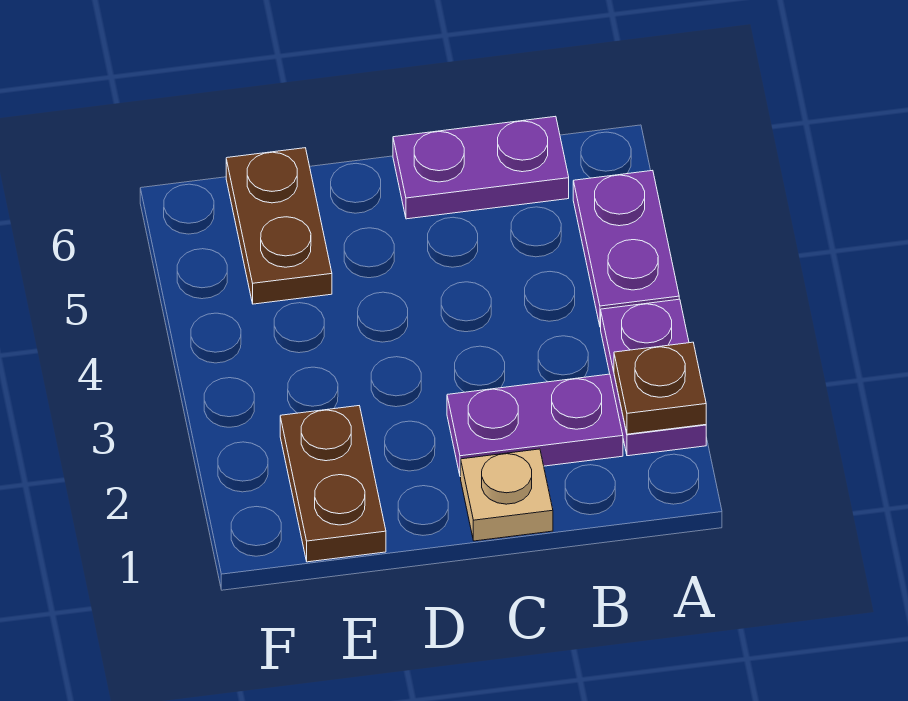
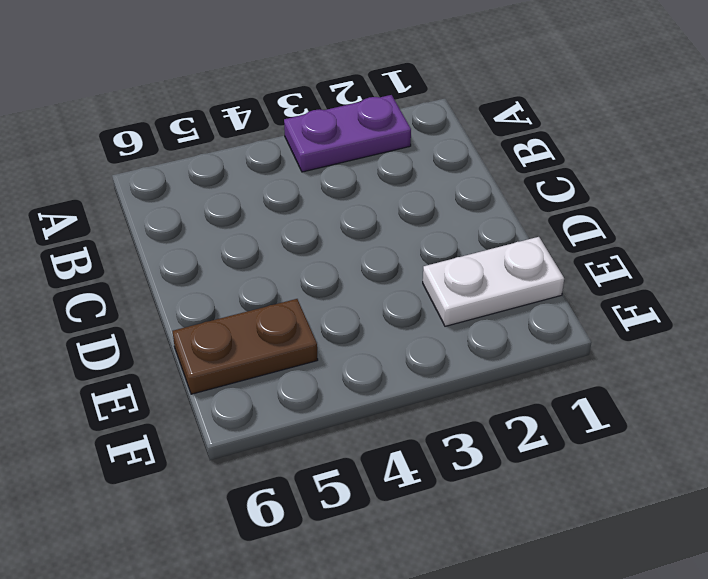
white 1x2 plate [423,237,564,326] -> brown 1x2 plate [280,406,386,562]
none -> purple 1x2 plate [573,170,679,327]
none -> purple 1x2 plate [447,374,623,477]

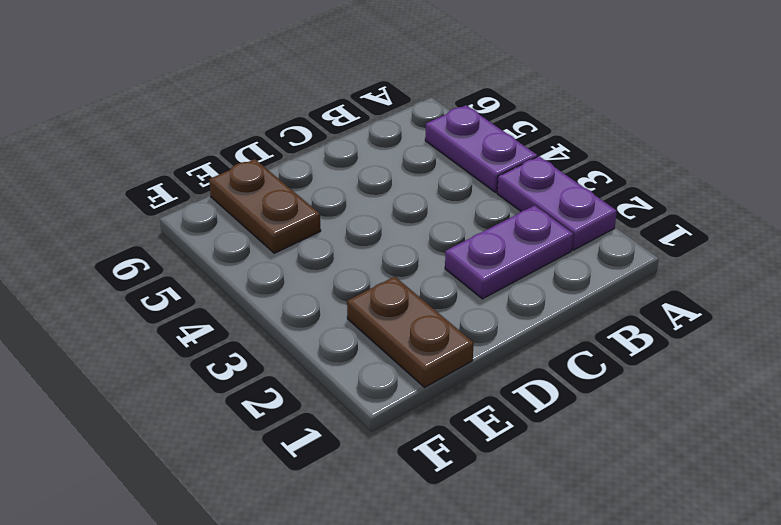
none -> purple 1x2 plate [393,116,569,219]
none -> tan 1x1 plate [461,449,553,541]

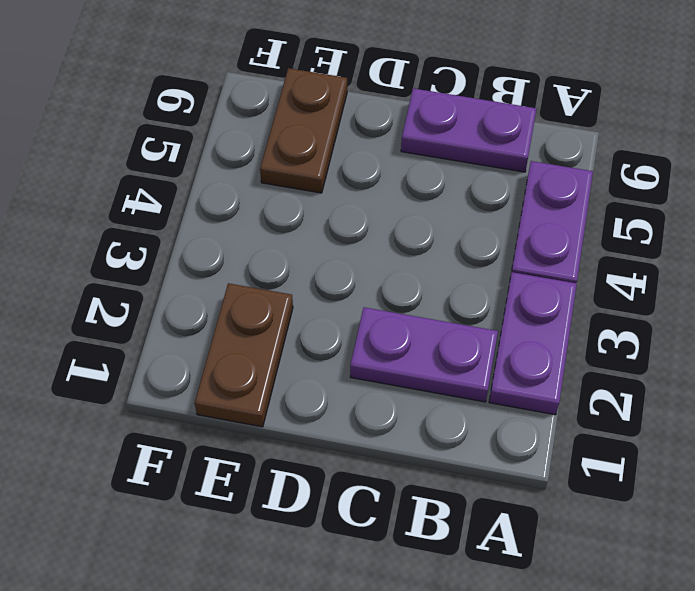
none -> tan 1x1 plate [461,449,553,541]
none -> brown 1x1 plate [614,342,706,434]

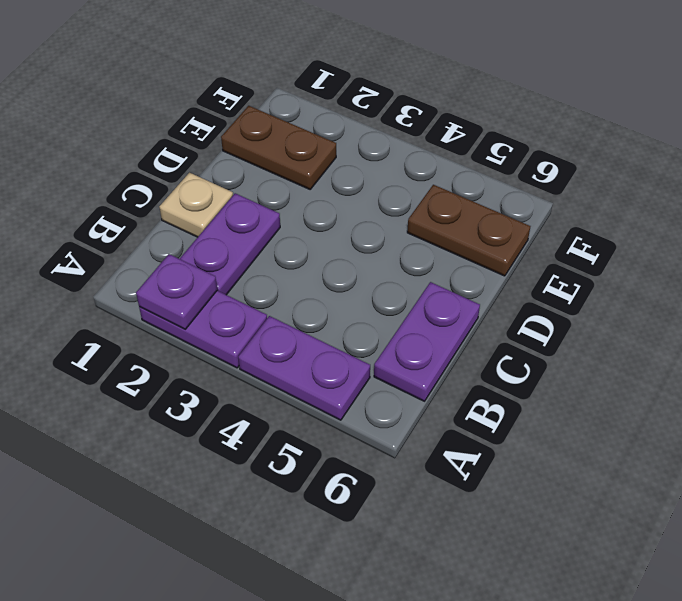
purple 1x1 plate [136,254,217,329] -> brown 1x1 plate [614,342,706,434]

